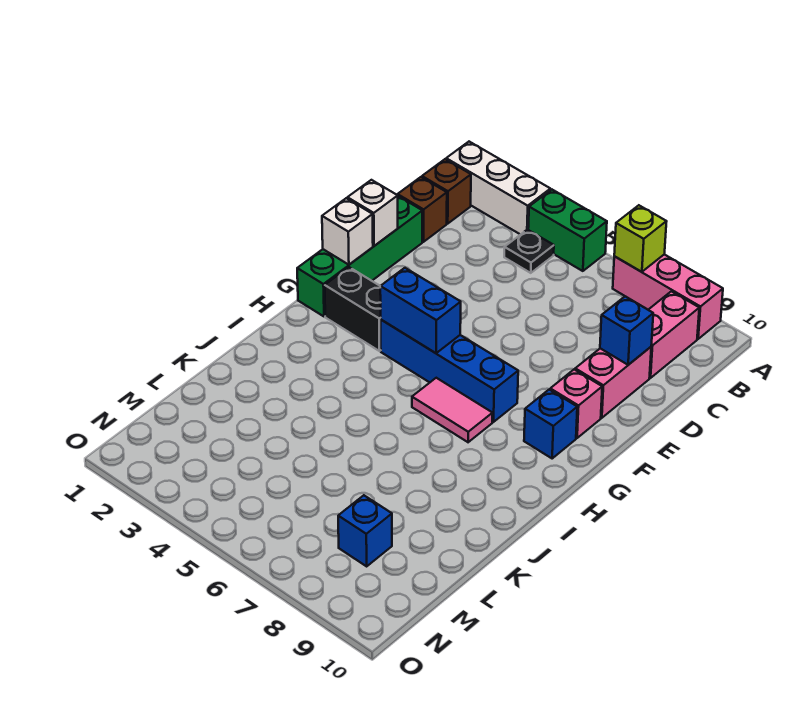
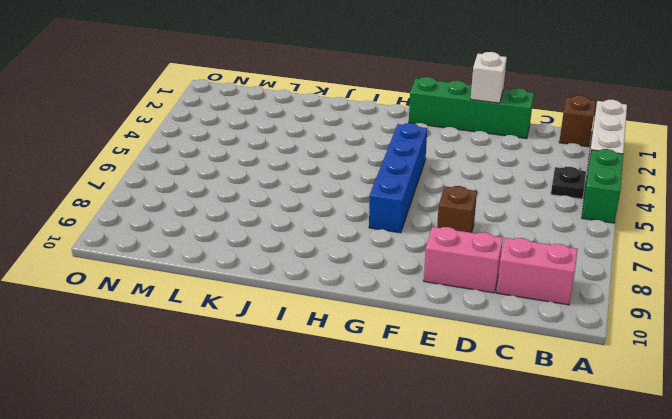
brown 1x1 brick [437,186,477,233] -> brown 1x1 brick moved to [398,177,447,242]
none -> pink 1x3 brick [613,254,723,339]
none -> pink 1x1 brick [550,370,602,438]
none -> black 1x2 brick [325,267,381,351]

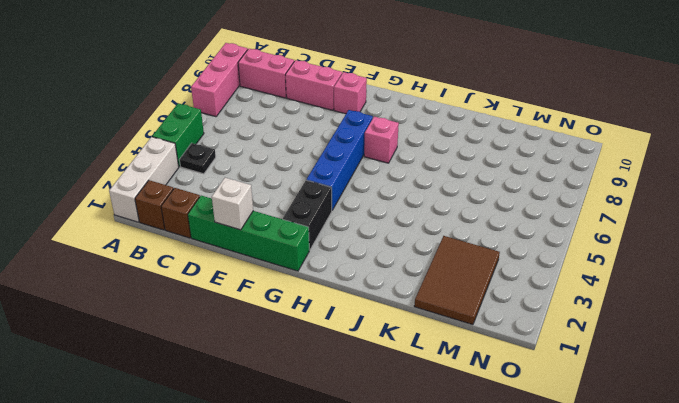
pink 1x1 brick [364,117,399,163] -> pink 1x2 tile [412,378,493,442]
brown 2x3 tile [414,236,500,325] -> none
none -> blue 1x1 brick [524,389,577,458]
none -> blue 1x1 brick [338,495,392,566]
none -> lime 1x1 brick [614,205,667,272]

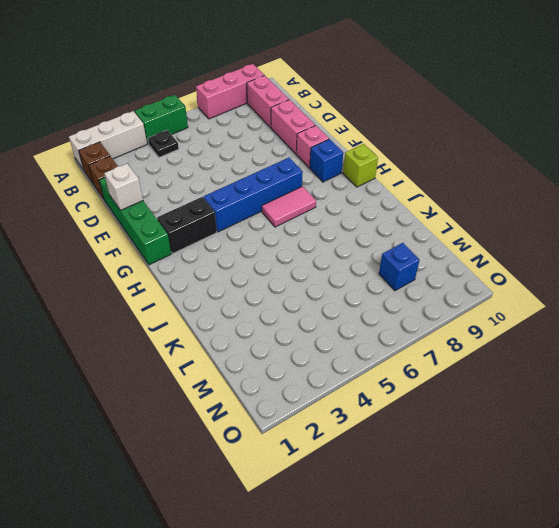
lime 1x1 brick [343,144,378,187] -> lime 1x1 brick moved to [614,205,667,272]
none -> blue 1x1 brick [600,297,653,365]
none -> white 1x1 brick [322,198,373,265]
none -> blue 1x2 brick [380,268,461,353]

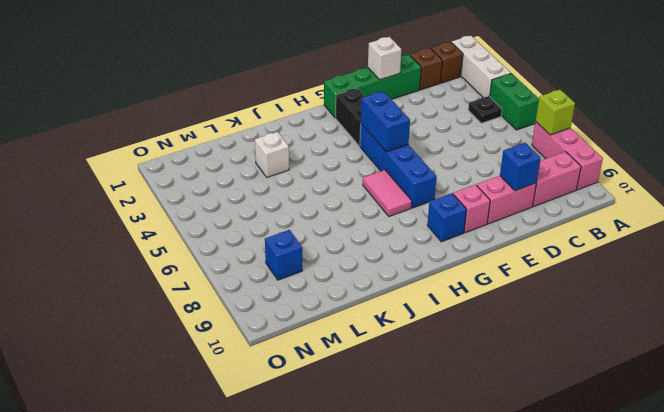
white 1x1 brick [255,132,289,177] -> white 1x1 brick moved to [322,198,373,265]

